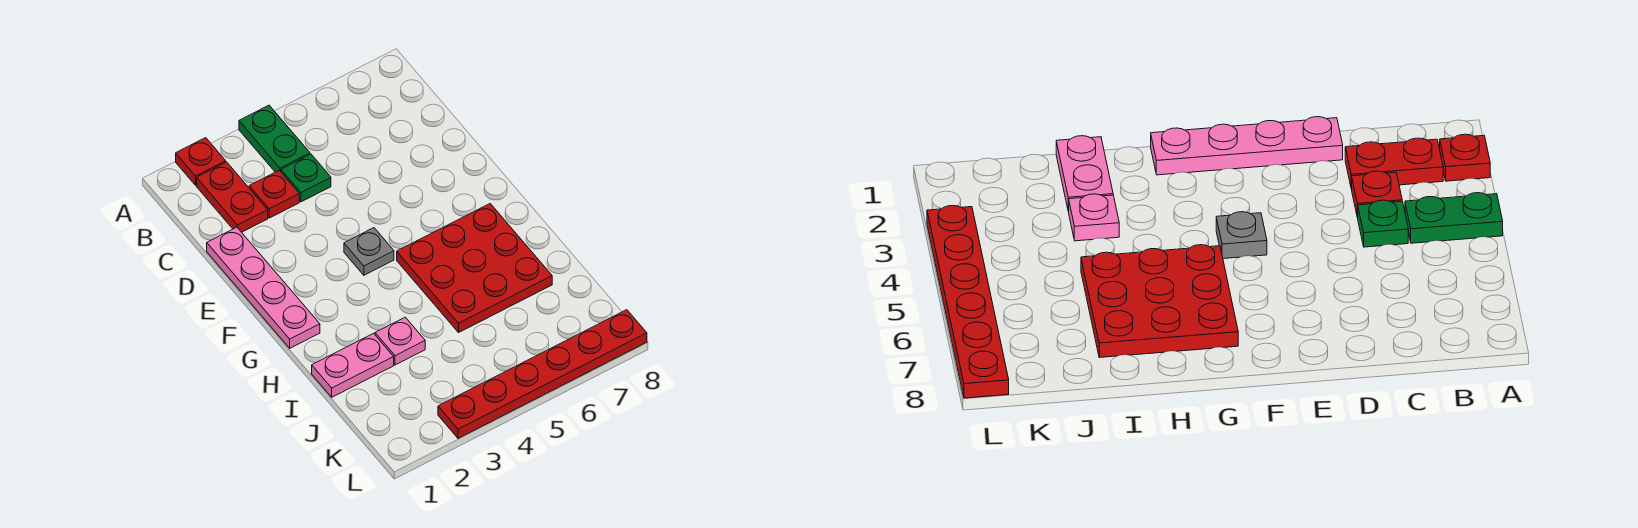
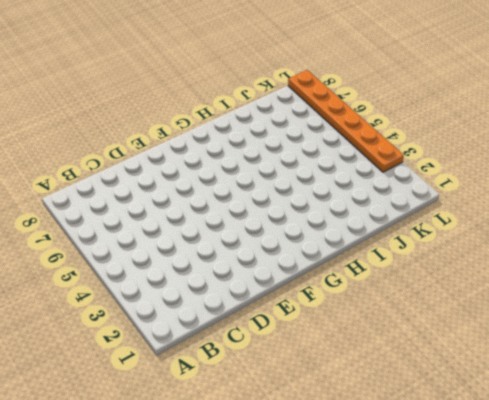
orange 1x6 plate [288,70,404,172] -> red 1x6 plate [438,310,647,438]
none -> red 1x1 plate [176,138,226,185]
none -> green 1x2 plate [239,105,310,172]

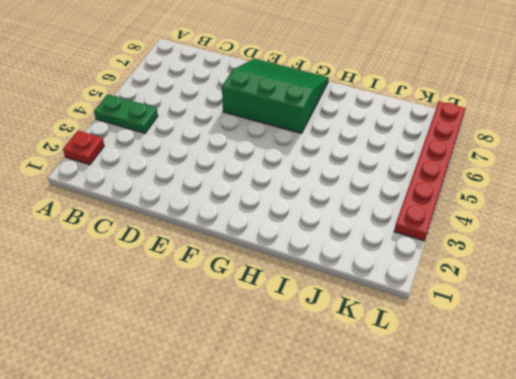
green 3x3 slope [222,59,329,134] -> red 3x3 plate [397,204,552,332]
none -> red 1x2 plate [197,162,268,232]
none -> red 1x1 plate [249,170,299,218]

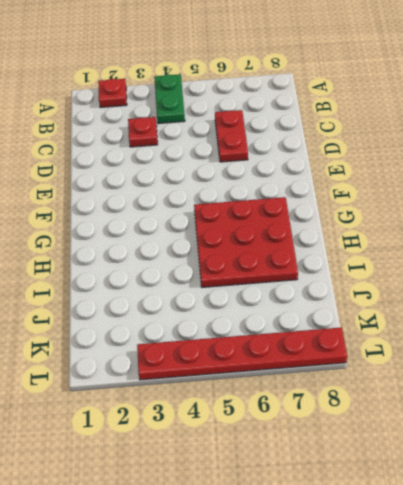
red 1x2 plate [215,110,248,162] -> red 1x2 plate moved to [197,162,268,232]
none -> green 1x1 plate [281,154,331,202]
none -> pink 1x4 plate [207,227,320,348]

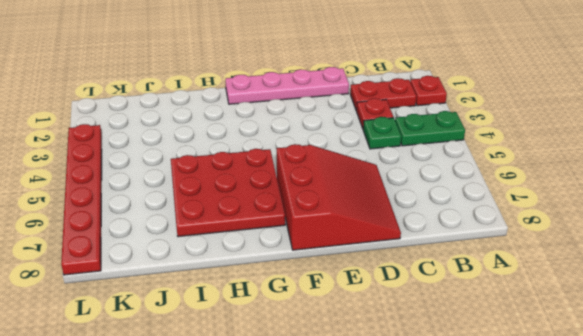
red 3x3 slope [277,144,401,250] -> none
none -> grey 1x1 plate [344,228,394,275]
none -> pink 1x2 plate [312,333,394,397]

